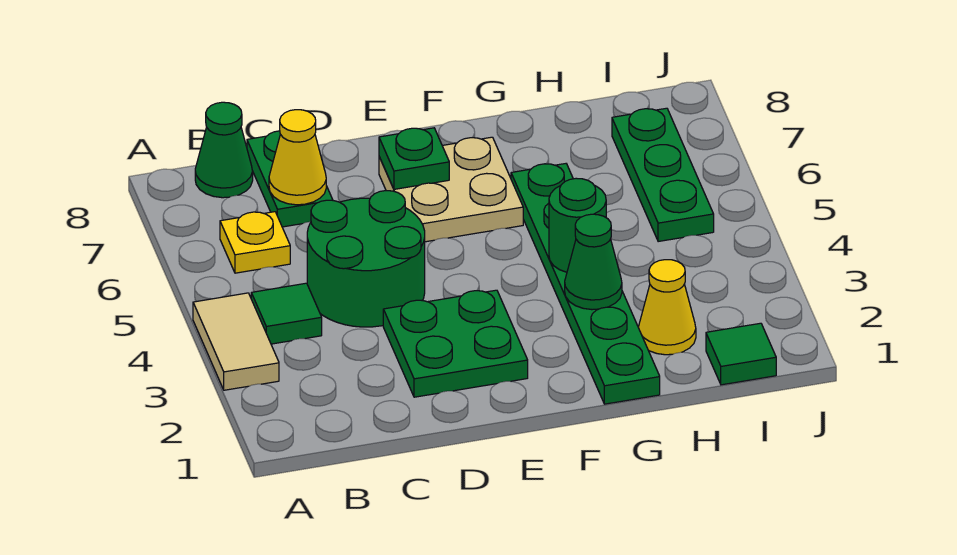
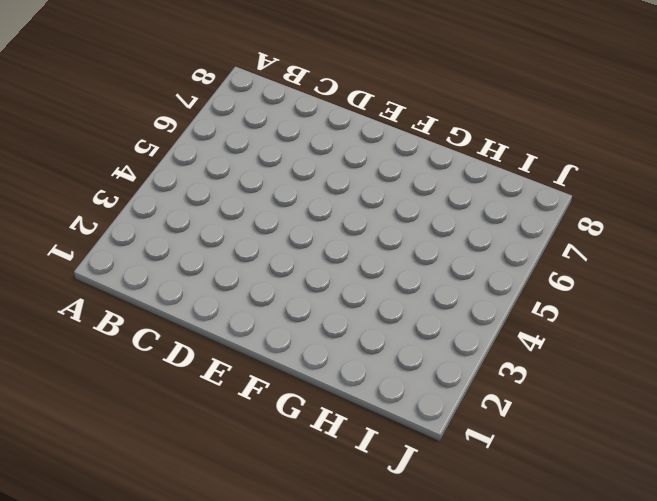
none -> tan 1x2 tile [193,293,279,390]
none -> green 1x1 tile [251,283,322,344]
none -> yellow 1x1 plate [220,212,290,273]

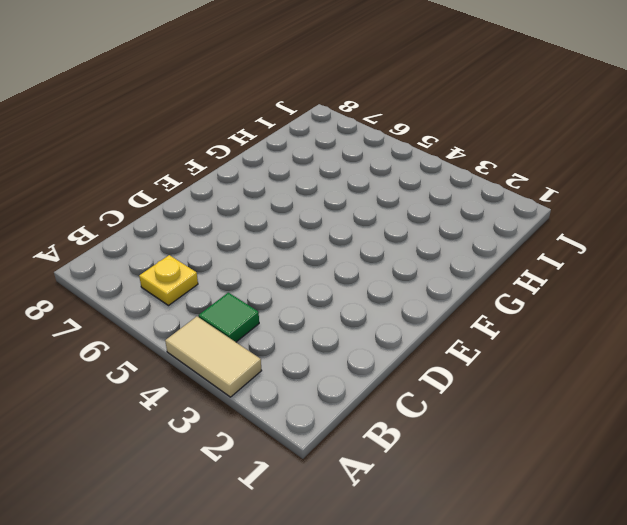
none -> green 1x1 cone [195,102,253,198]
none -> green 2x2 round brick [307,191,425,327]
none -> green 1x2 plate [247,131,333,227]

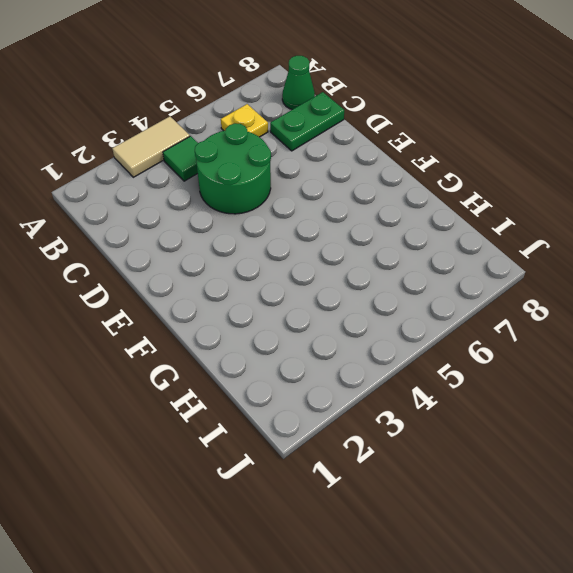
none -> green 2x2 plate [383,290,528,397]
none -> tan 2x2 plate [379,137,523,242]
none -> green 1x6 plate [511,164,660,404]

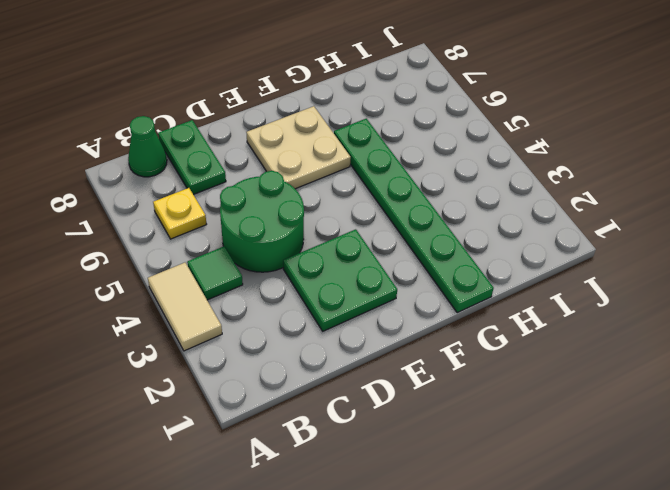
none -> yellow 1x1 cone [639,260,696,355]
none -> green 1x1 tile [706,323,776,385]
none -> green 1x3 plate [612,108,714,242]

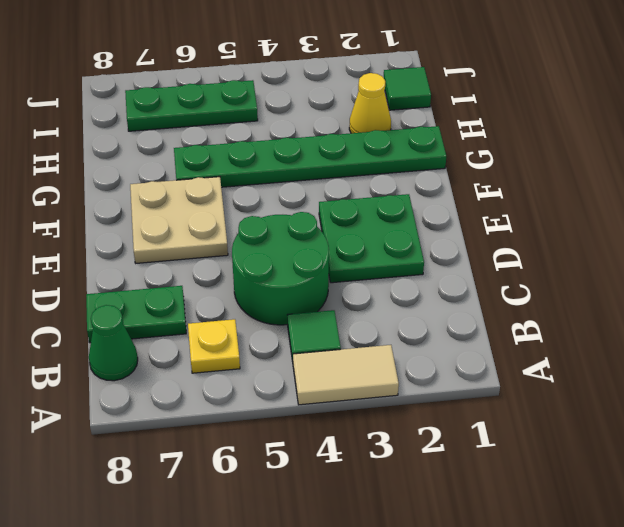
none -> yellow 1x1 cone [269,110,326,205]
none -> green 1x1 plate [379,128,449,189]
none -> green 1x1 cone [565,214,622,310]

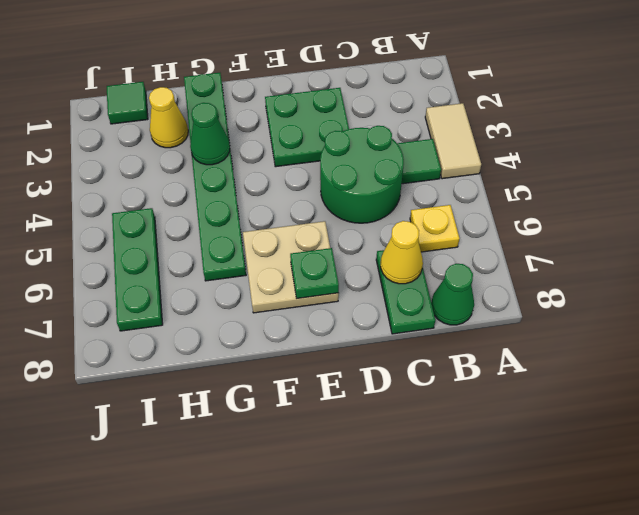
none -> green 1x1 round brick [549,178,606,272]

